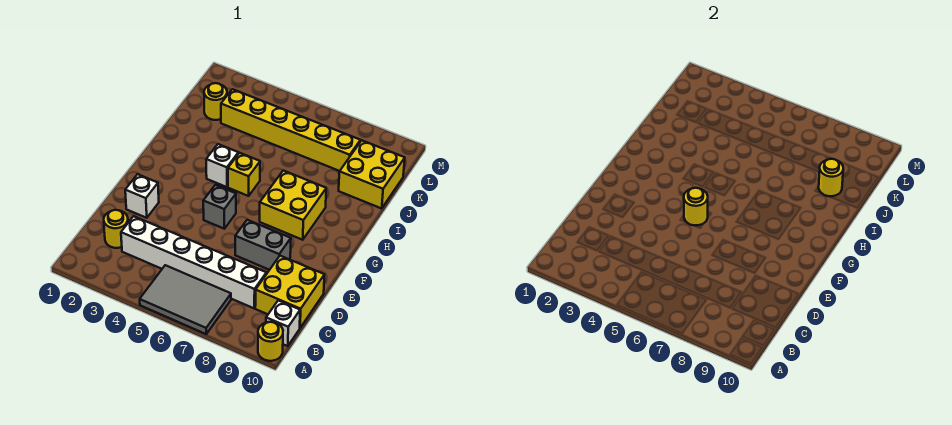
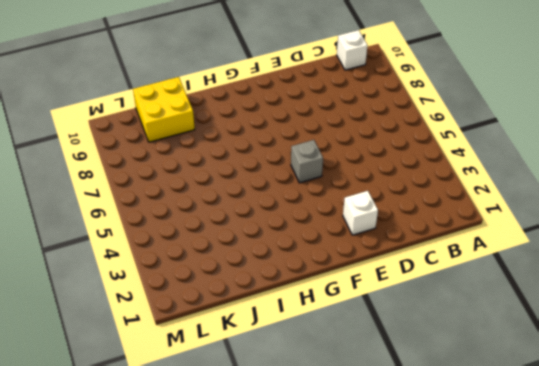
none -> grey 2x3 tile [140,265,231,334]
none -> yellow 1x1 round brick [258,322,283,361]
none -> yellow 1x1 round brick [104,210,128,248]

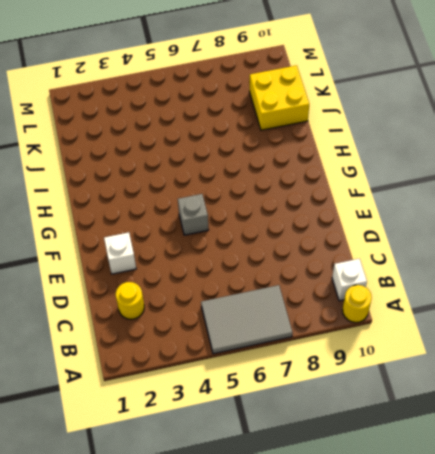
none -> white 1x6 brick [121,216,266,308]
none -> yellow 2x2 brick [255,256,324,328]
none -> grey 1x2 brick [235,220,291,270]

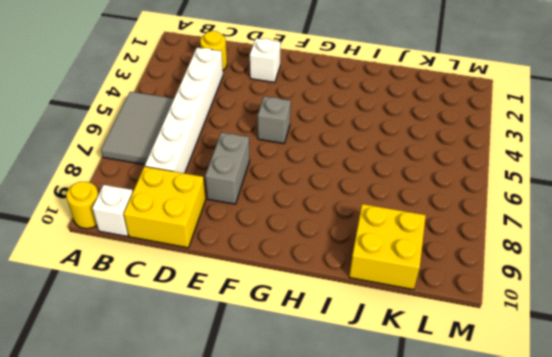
none -> yellow 2x2 brick [260,171,326,240]
none -> white 1x1 brick [206,144,238,187]
none -> yellow 1x1 brick [228,153,260,196]

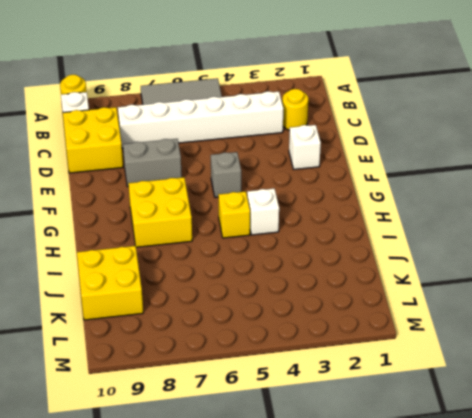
none -> yellow 1x1 round brick [204,83,227,120]
none -> yellow 1x6 brick [221,89,360,171]
none -> yellow 1x1 round brick [684,188,708,225]

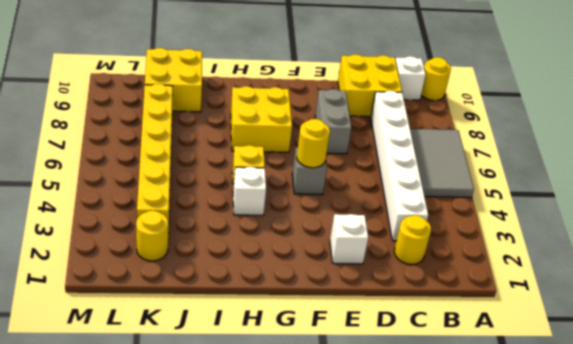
none -> yellow 1x1 round brick [819,159,843,196]

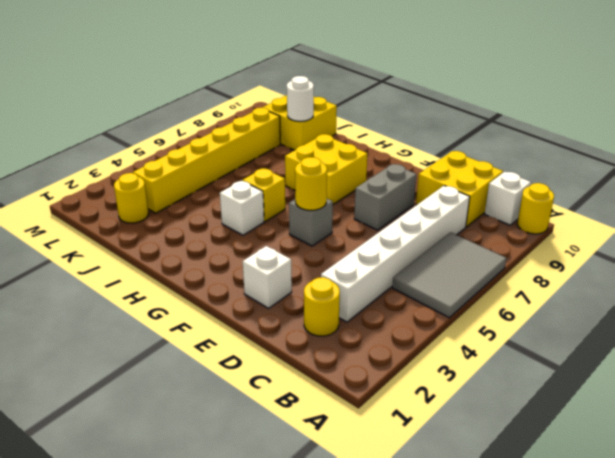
white 1x1 round brick [287,76,314,121] -> yellow 1x1 round brick [819,159,843,196]

